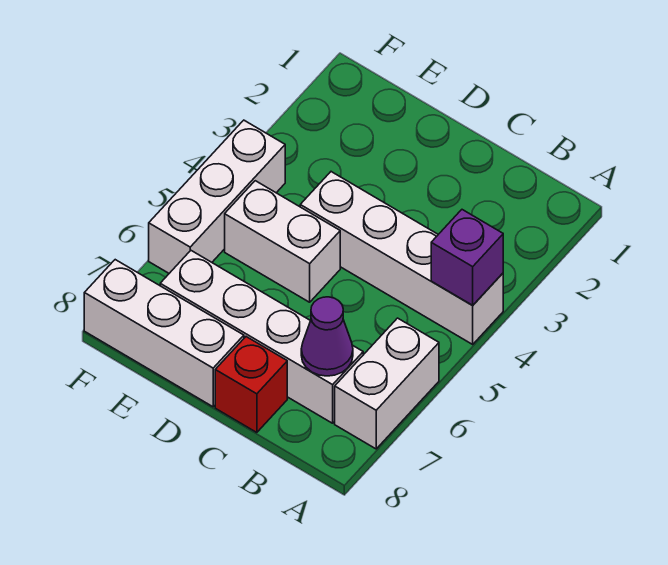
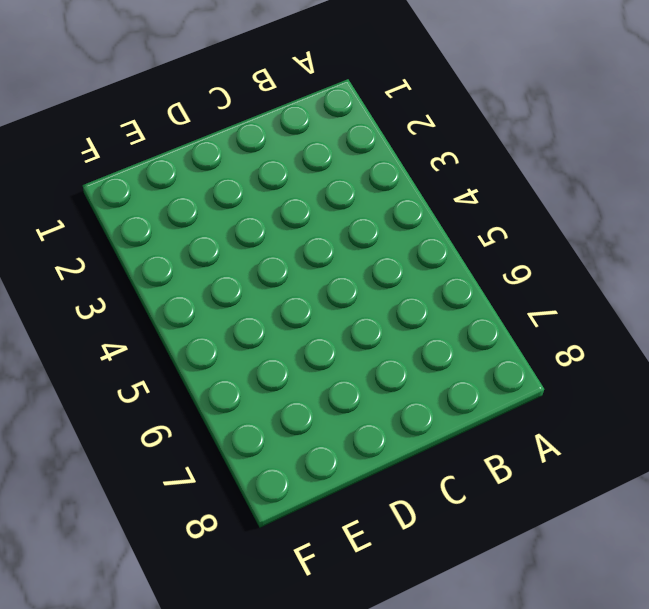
none -> white 1x4 brick [300,172,503,344]
none -> white 1x2 brick [335,318,439,449]

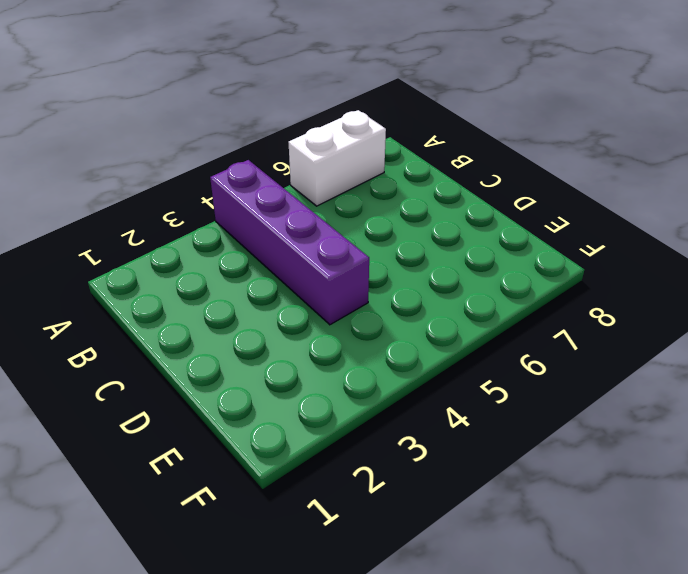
purple 1x4 brick [210,160,369,325] -> white 1x4 brick [300,172,503,344]
none -> white 1x4 brick [160,251,363,423]
none -> red 1x1 brick [215,337,287,433]

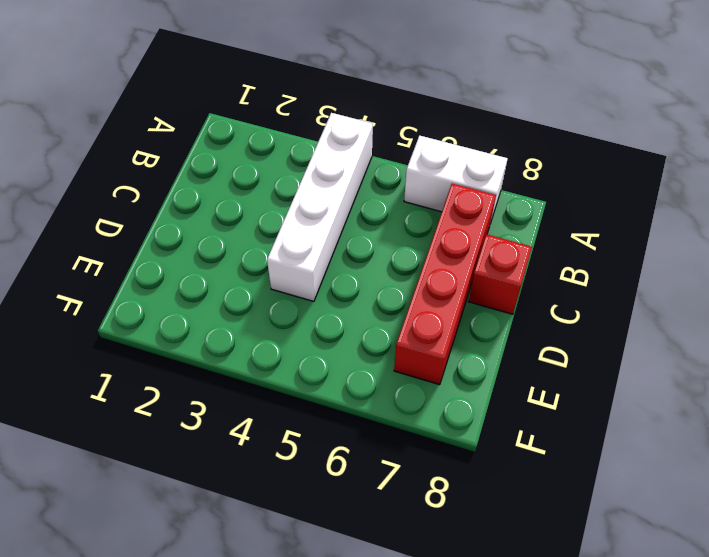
red 1x4 brick [394,184,496,385] -> white 1x4 brick [160,251,363,423]
none -> white 1x2 brick [225,181,340,302]
none -> white 1x3 brick [84,260,244,407]

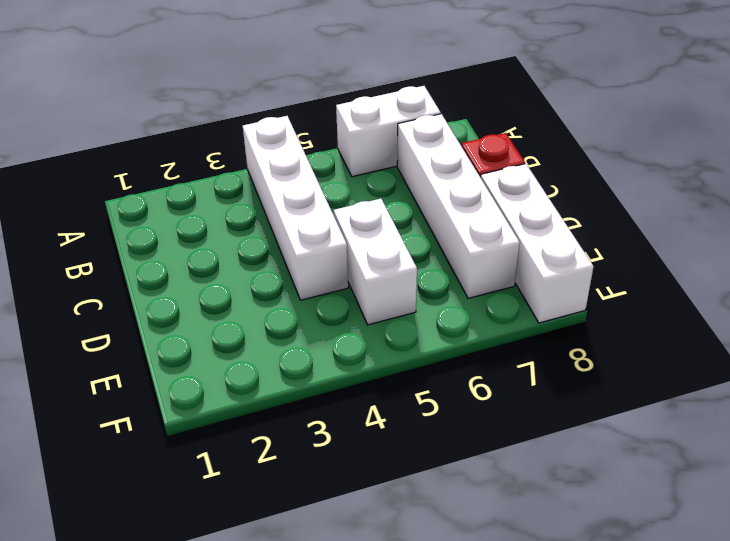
none -> white 1x3 brick [149,120,285,273]
none -> purple 1x1 brick [431,210,503,305]

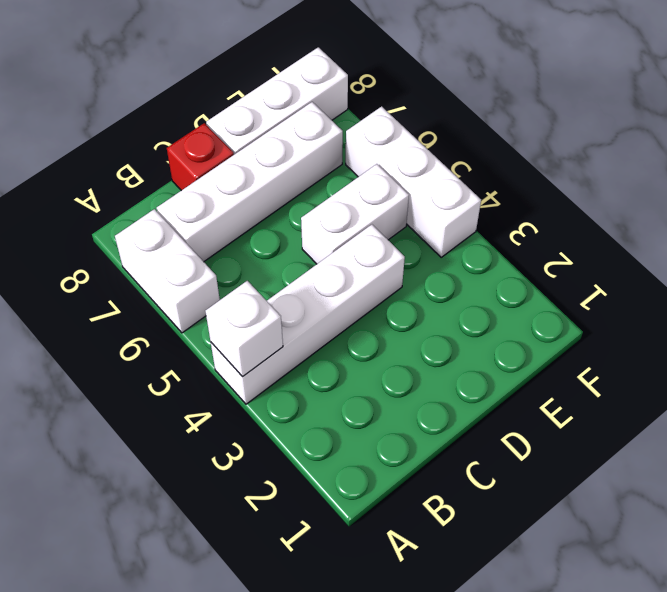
white 1x1 brick [206,281,283,377] -> purple 1x1 brick [431,210,503,305]
none -> purple 1x1 cone [301,297,353,376]

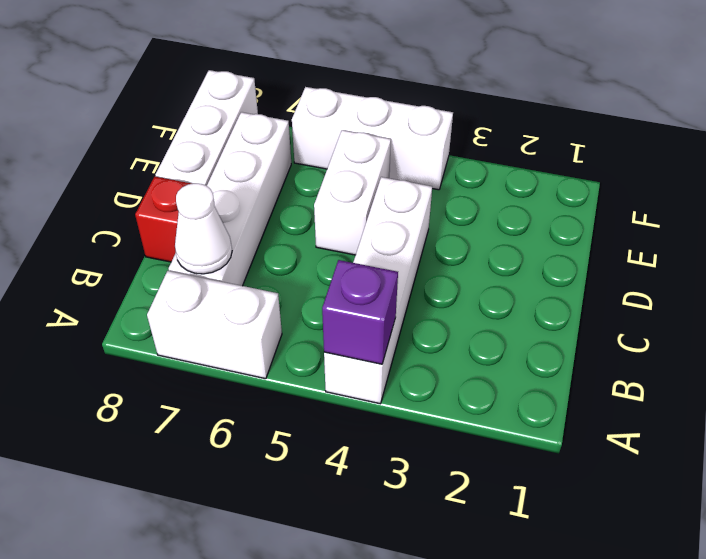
white 1x1 cone [175,183,232,274] -> purple 1x1 cone [301,297,353,376]

